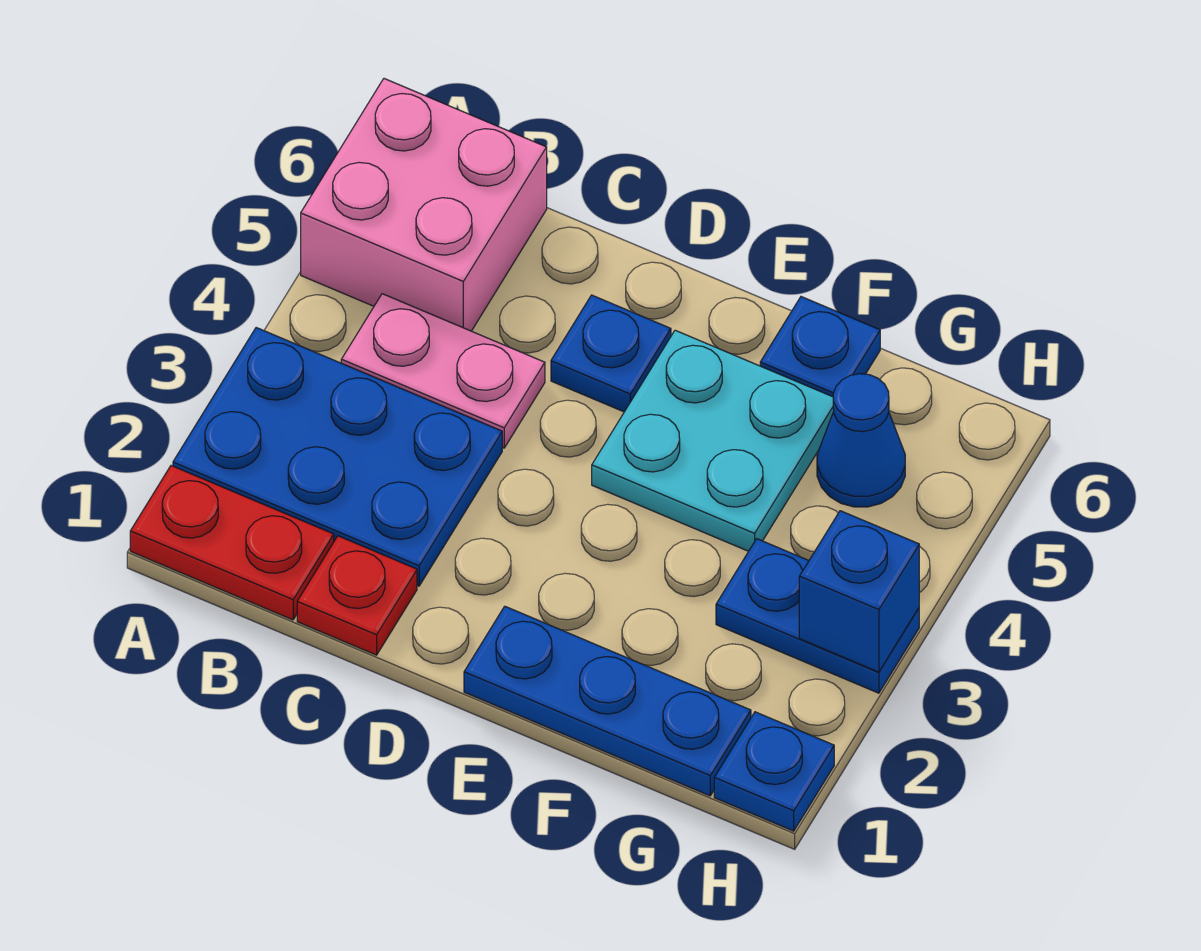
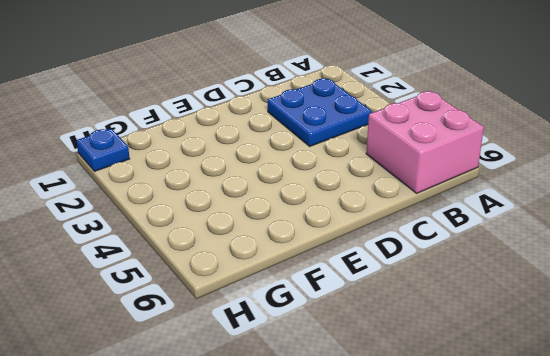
blue 2x2 plate [268,79,372,146] -> blue 2x3 plate [173,328,502,586]
none -> red 1x2 plate [130,466,334,620]
none -> pink 1x2 plate [341,294,545,448]
none -> red 1x1 plate [297,536,417,655]

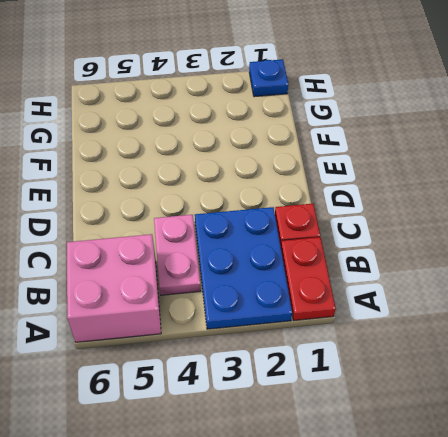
none -> blue 1x1 plate [551,295,671,412]
none -> blue 1x3 plate [464,606,751,796]
none -> cyan 2x2 plate [592,330,834,551]

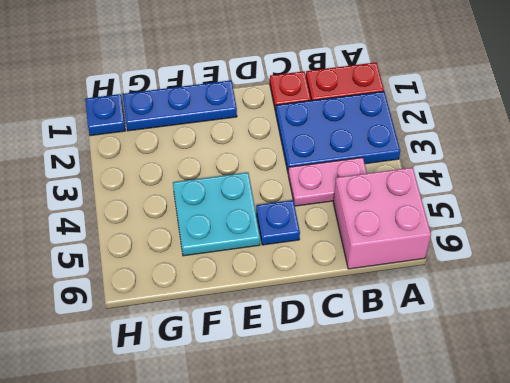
none -> blue 1x1 plate [760,297,880,397]
none -> blue 1x2 plate [716,539,919,693]
none -> blue 1x1 cone [817,374,905,507]

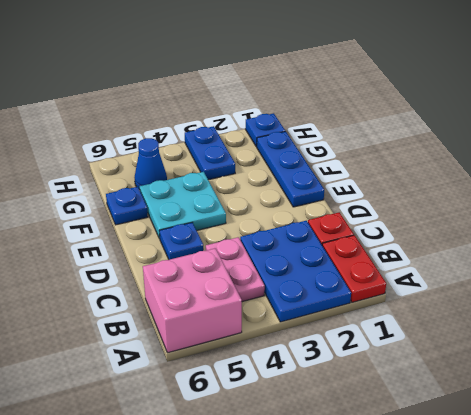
none -> blue 1x1 brick [799,511,919,672]

